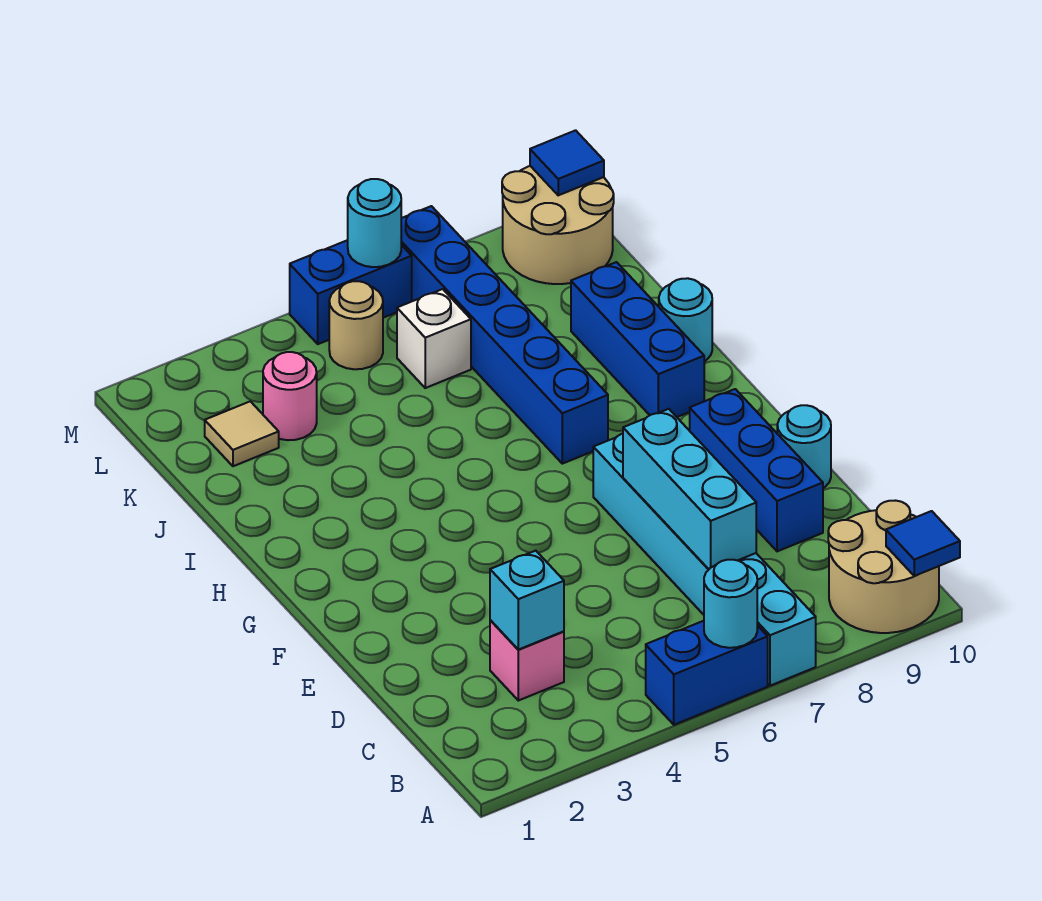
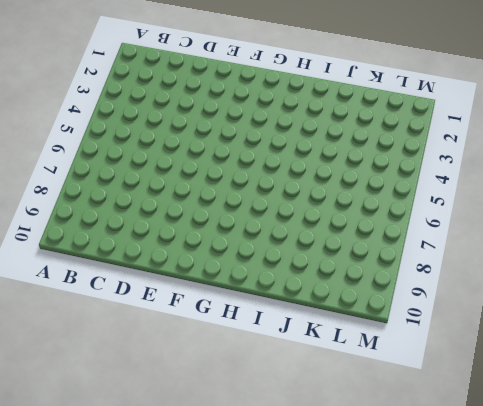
none -> blue 1x2 brick [646,621,768,725]
none -> cyan 1x6 brick [593,434,816,686]
none -> tan 2x2 round brick [828,501,939,633]

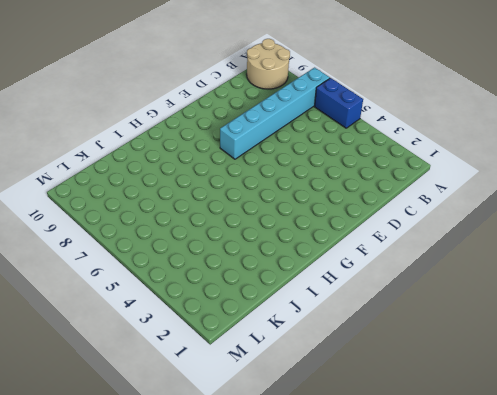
none -> pink 1x1 brick [490,620,564,701]
none -> blue 1x3 brick [690,389,823,551]
none -> cyan 1x1 round brick [777,405,831,488]

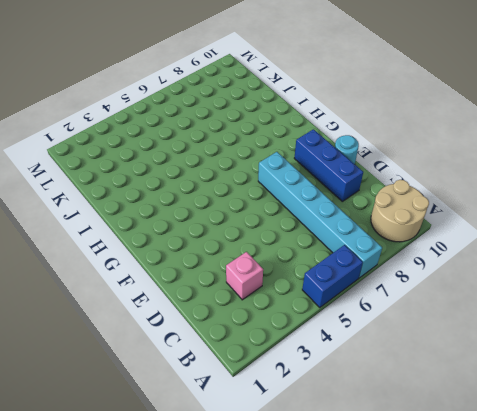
none -> blue 1x6 brick [401,206,608,464]
none -> blue 1x3 brick [571,262,704,417]
none -> cyan 1x1 round brick [659,278,712,361]

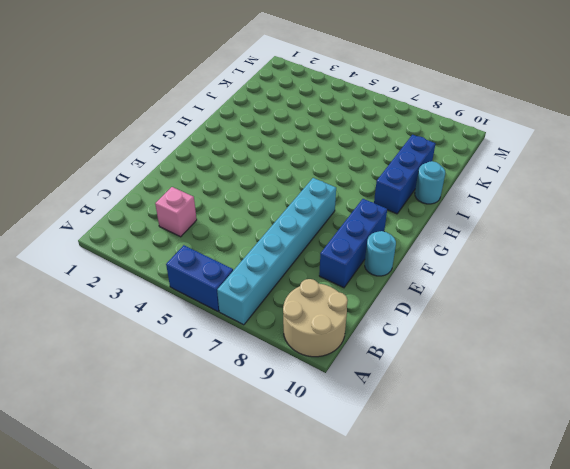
none -> blue 1x6 brick [401,206,608,464]
none -> tan 1x1 tile [205,401,279,466]
none -> pink 1x1 round brick [263,352,317,440]

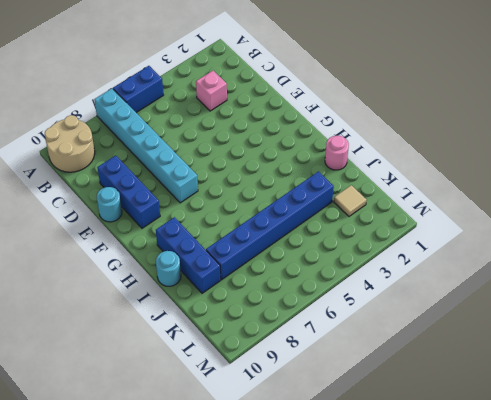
pink 1x1 round brick [325,136,349,170] -> pink 1x1 round brick moved to [263,352,317,440]
blue 1x6 brick [206,172,334,280] -> blue 1x6 brick turned to [401,206,608,464]
none -> white 1x1 brick [397,289,471,388]
none -> tan 1x1 round brick [329,281,383,369]
none -> tan 2x2 round brick [502,166,614,284]

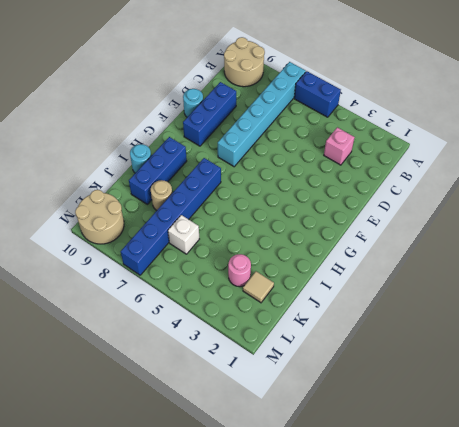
tan 1x1 round brick [151,180,172,211] -> tan 1x1 round brick moved to [329,281,383,369]
none -> blue 1x2 brick [290,240,412,344]
none -> cyan 1x1 round brick [704,560,757,648]
none -> blue 1x1 tile [886,511,960,576]

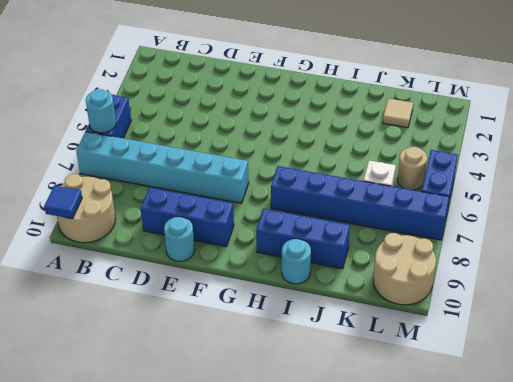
none -> pink 1x1 brick [490,620,564,701]
none -> pink 1x1 round brick [263,352,317,440]
none -> cyan 1x1 brick [490,551,564,650]

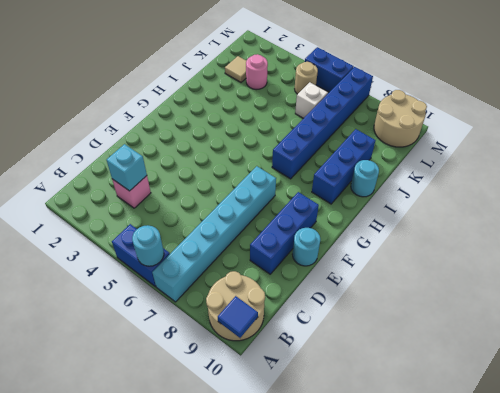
none -> cyan 1x3 brick [623,409,756,570]
none -> cyan 1x1 round brick [348,179,401,267]
none -> blue 1x1 tile [530,130,604,195]

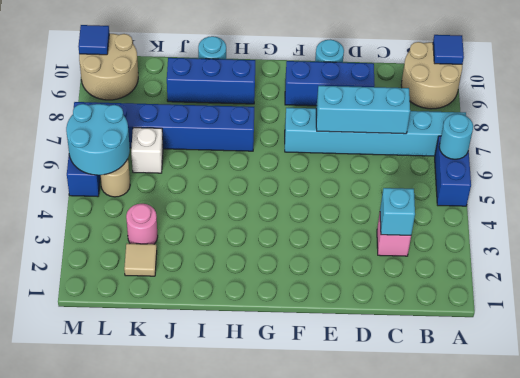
cyan 2x2 round brick [66,104,130,175] -> cyan 1x1 round brick [348,179,401,267]

